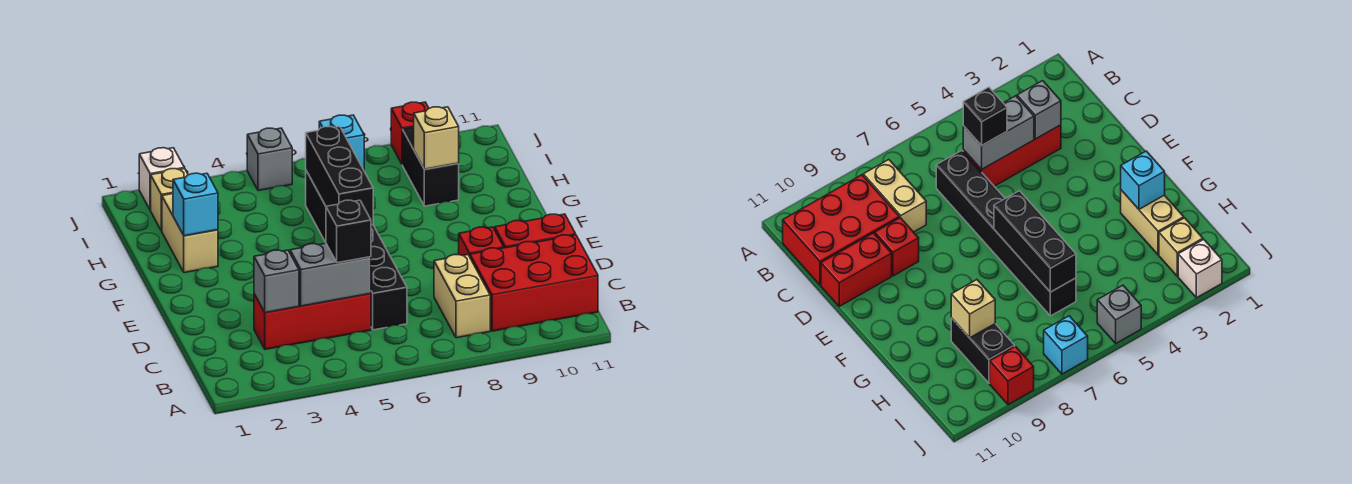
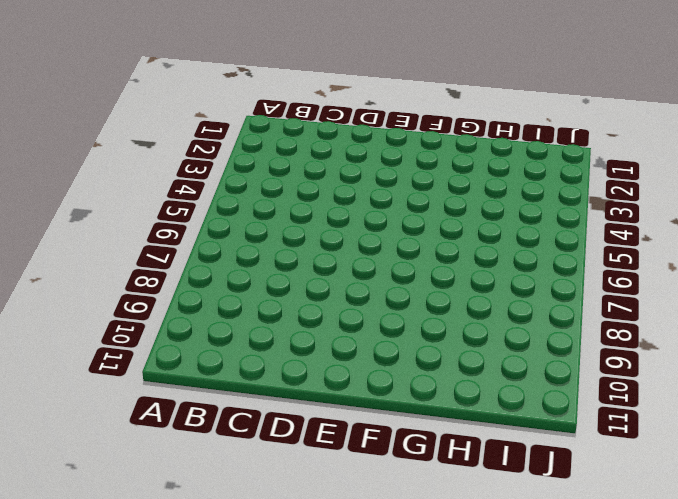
none -> tan 1x2 brick [434,255,490,338]
none -> red 2x3 brick [470,235,598,331]
none -> red 1x3 brick [254,294,371,349]

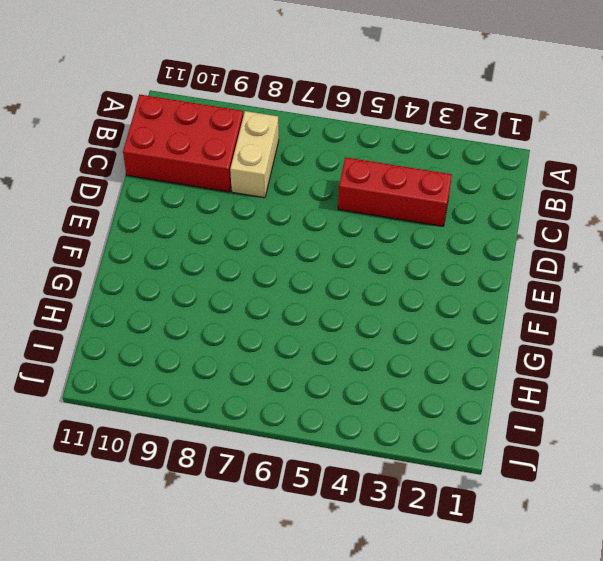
none -> black 1x6 brick [306,171,407,330]
none -> red 1x1 brick [459,227,504,257]
none -> red 1x2 brick [495,214,576,248]

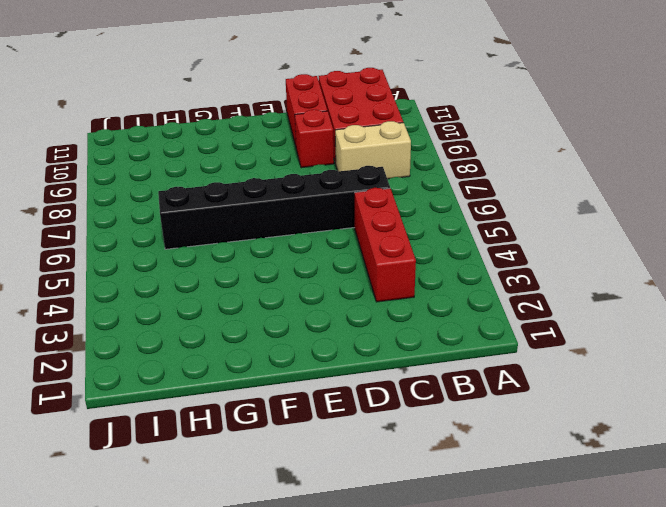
none -> tan 1x2 brick [162,194,218,273]
none -> black 1x2 brick [402,127,459,206]
none -> tan 1x1 brick [151,169,188,231]

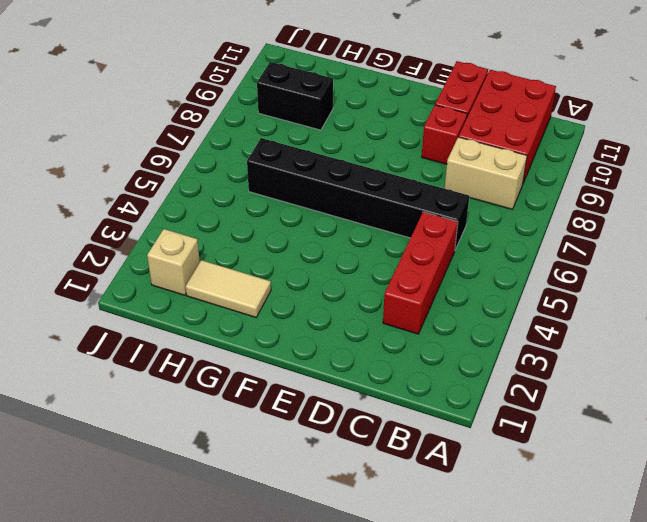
tan 1x2 tile [186,260,271,317] -> tan 1x2 brick [162,194,218,273]
none -> white 1x1 brick [139,148,184,210]
none -> grey 1x1 brick [247,128,292,191]
none -> cyan 1x1 brick [319,115,364,170]

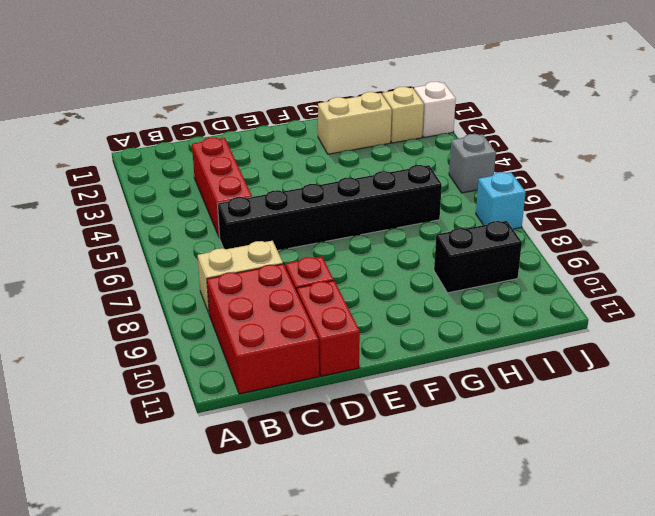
none -> red 1x1 brick [391,102,429,164]
none -> grey 1x1 brick [254,250,299,313]
none -> grey 1x2 brick [290,243,371,306]

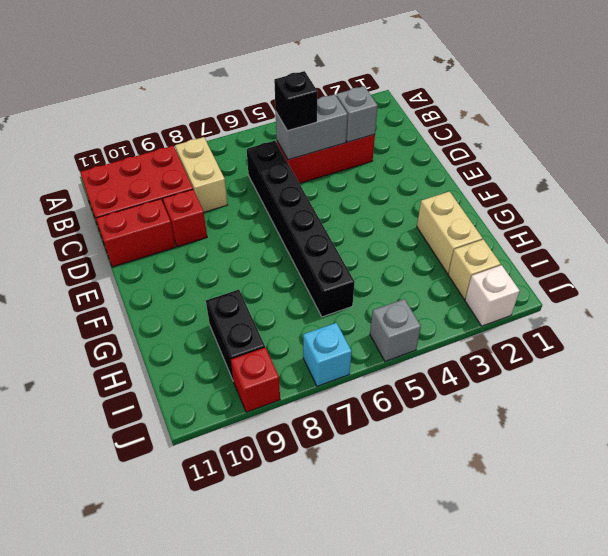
none -> black 1x3 brick [306,126,373,225]
none -> cyan 1x1 brick [173,173,218,236]
none -> tan 1x1 brick [414,107,459,169]

